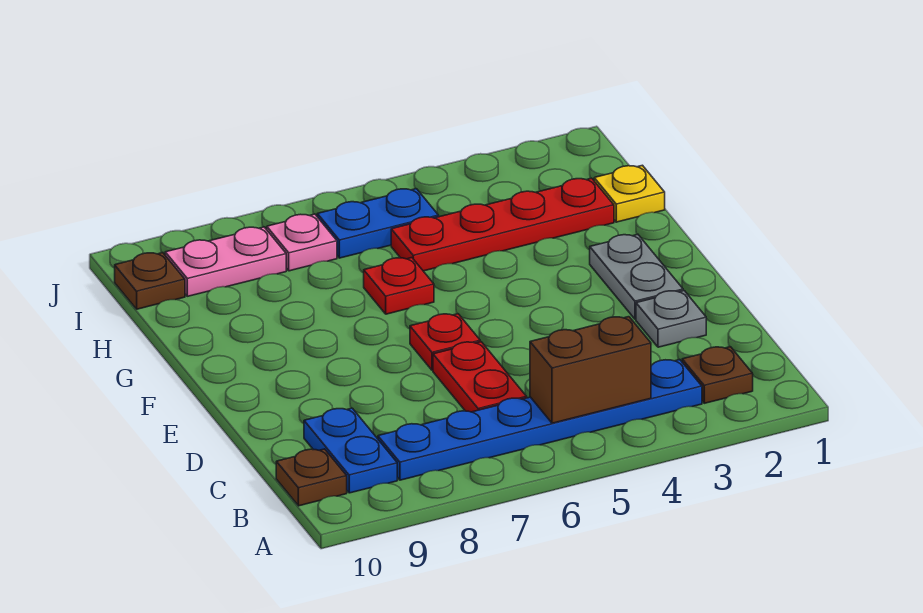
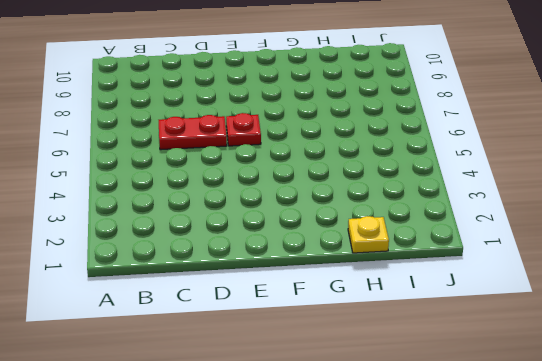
none -> brown 1x1 plate [682,347,753,403]
none -> blue 1x6 plate [378,360,702,480]
none -> blue 1x2 plate [304,408,397,493]

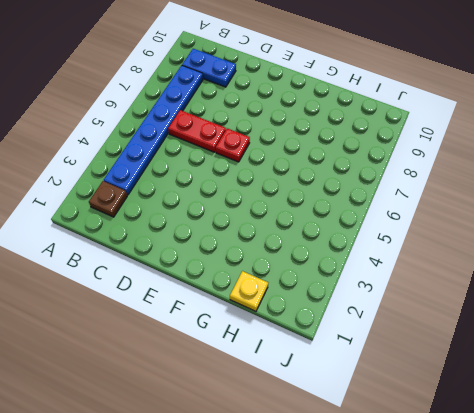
none -> brown 1x1 plate [276,449,347,506]
none -> grey 1x1 plate [636,291,706,347]
none -> grey 1x2 plate [590,234,683,319]

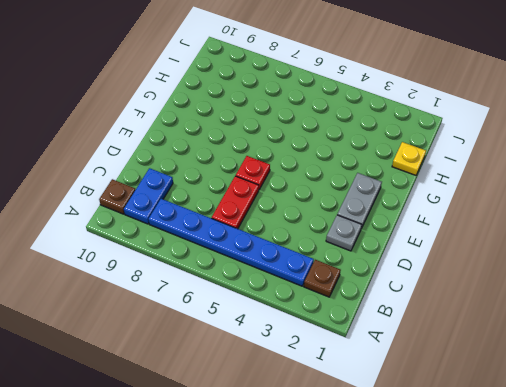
none -> red 1x1 plate [364,258,434,314]
none -> red 1x4 plate [391,178,614,271]
none -> blue 1x2 plate [317,189,439,258]

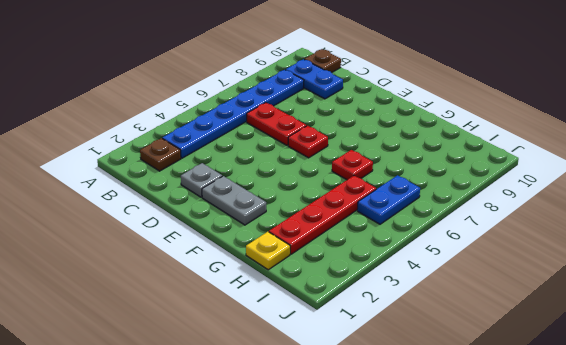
none -> pink 1x1 plate [267,214,337,271]
none -> pink 1x2 plate [165,227,286,296]
none -> brown 1x1 plate [115,253,185,309]

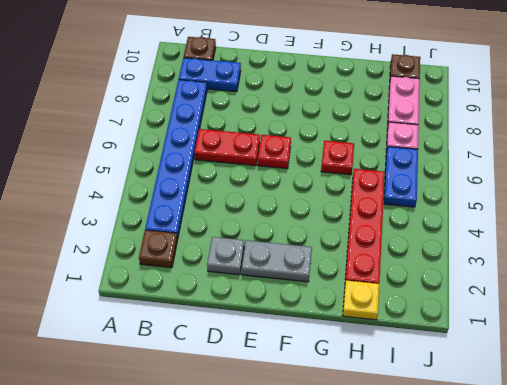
none -> brown 1x2 brick [530,317,651,423]

